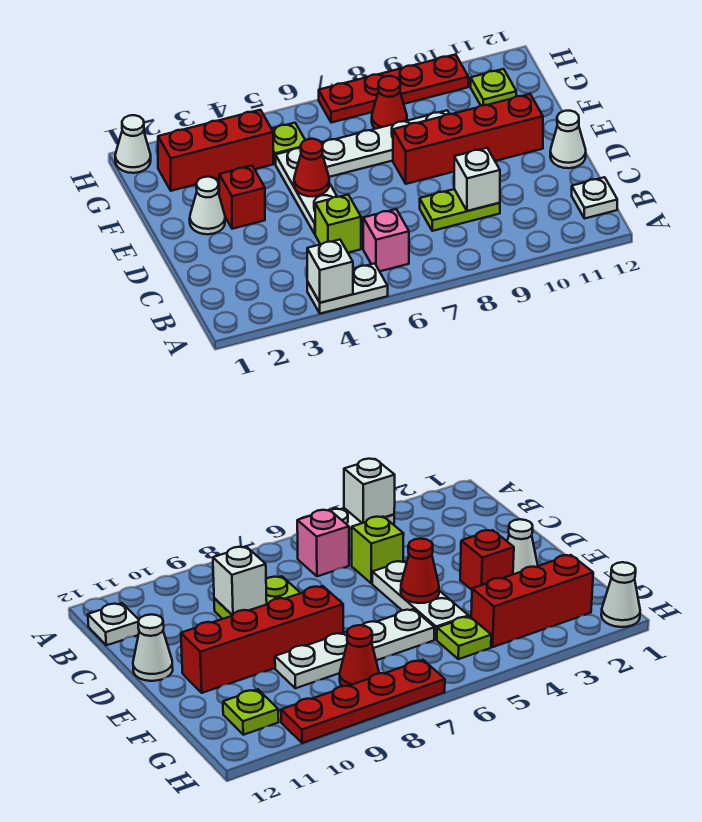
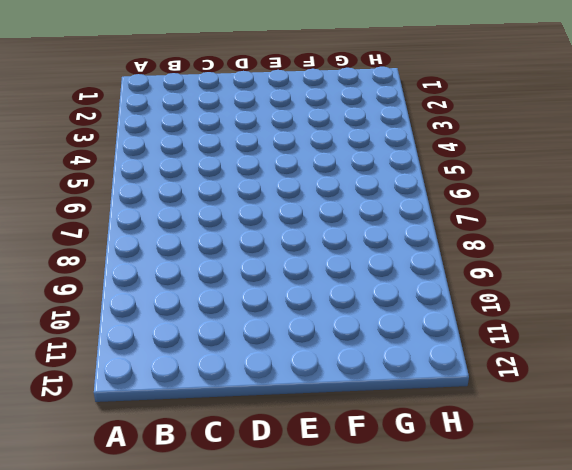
none -> white 1x2 plate [307,263,388,314]
none -> pink 1x1 brick [363,209,409,271]
none -> white 1x1 plate [572,177,617,219]

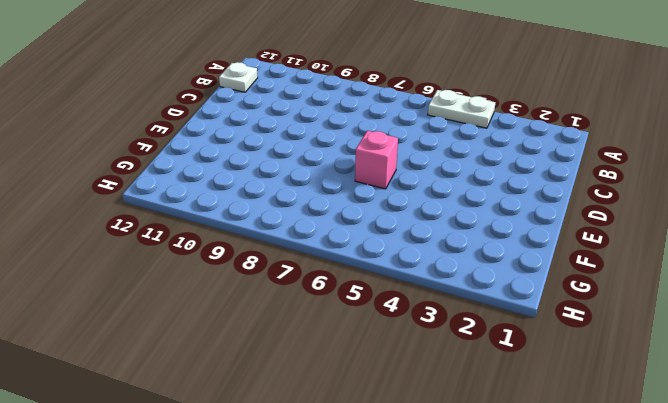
pink 1x1 brick [355,131,398,189] -> pink 1x1 brick moved to [363,209,409,271]
none -> lime 1x1 brick [315,195,361,253]
none -> lime 1x2 plate [420,189,500,231]
none -> white 1x3 plate [276,148,337,234]

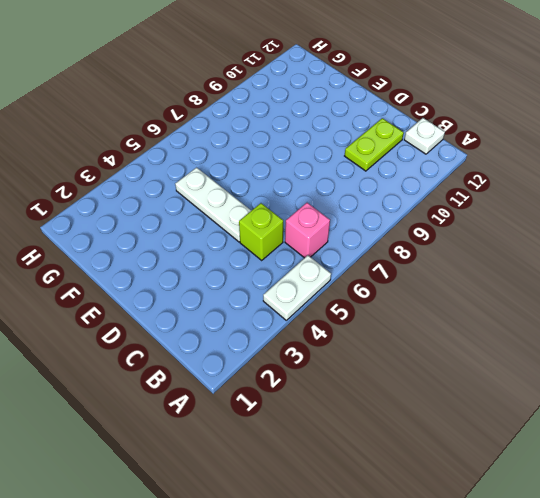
lime 1x2 plate [345,118,404,171] -> lime 1x2 plate moved to [420,189,500,231]
none -> white 1x1 cone [550,111,586,168]
none -> white 1x1 cone [190,177,225,234]
none -> red 1x1 brick [219,166,265,229]

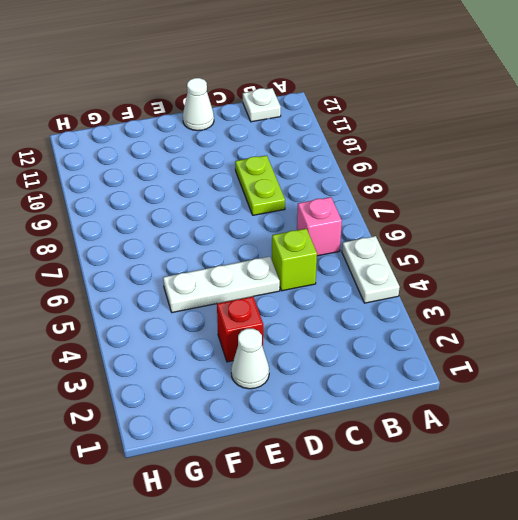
none -> red 1x4 brick [393,94,543,184]
none -> white 1x4 plate [322,110,449,177]
none -> red 1x3 brick [158,110,273,191]

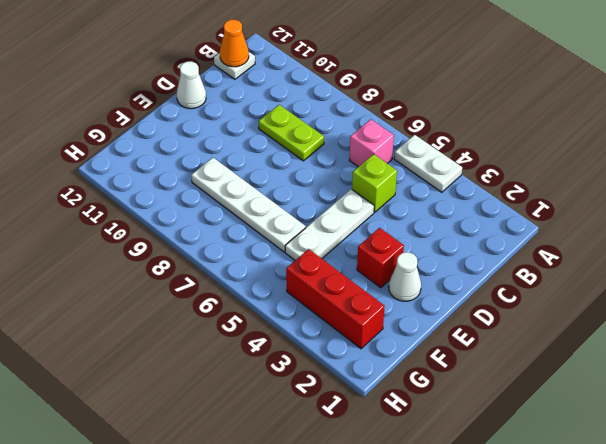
orange 1x1 cone [220,20,249,67] -> none
none -> red 1x4 brick [393,94,543,184]
none -> lime 1x1 plate [272,123,305,164]
none -> red 1x1 cone [372,76,407,129]

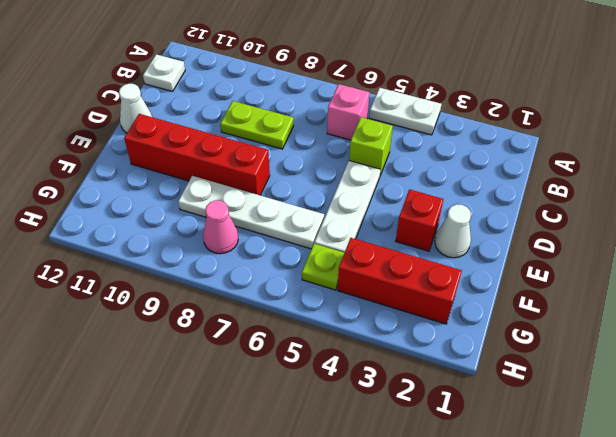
pink 1x1 cone [203,200,238,254] -> red 1x1 cone [372,76,407,129]
none -> lime 1x1 plate [471,69,516,105]
none -> white 1x1 cone [115,115,151,173]
none -> red 1x4 plate [319,54,468,123]

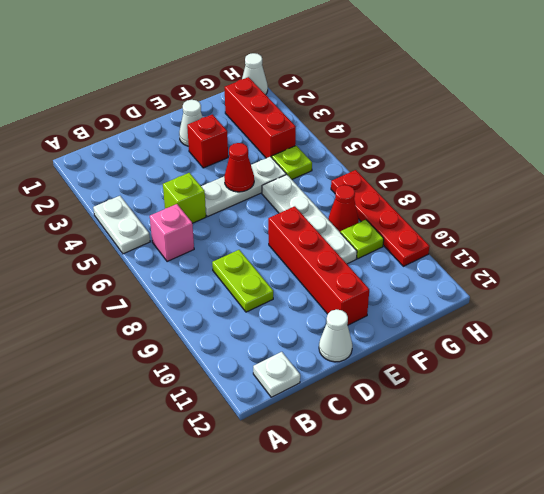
lime 1x1 plate [341,220,384,259] -> lime 1x1 plate moved to [471,69,516,105]
none -> white 1x1 brick [307,240,353,303]
none -> white 1x1 brick [454,148,500,211]

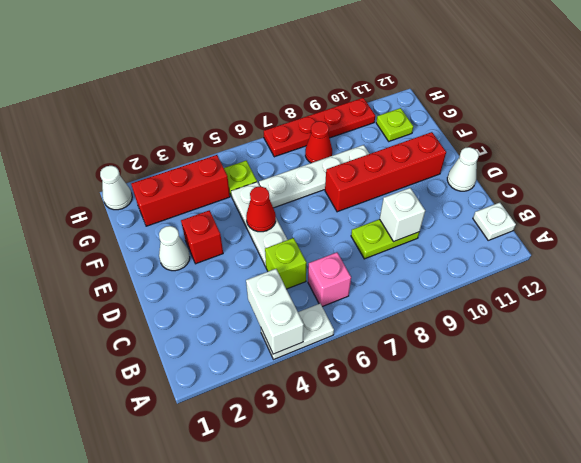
white 1x2 brick [246,269,304,354] -> white 1x1 brick [307,240,353,303]

